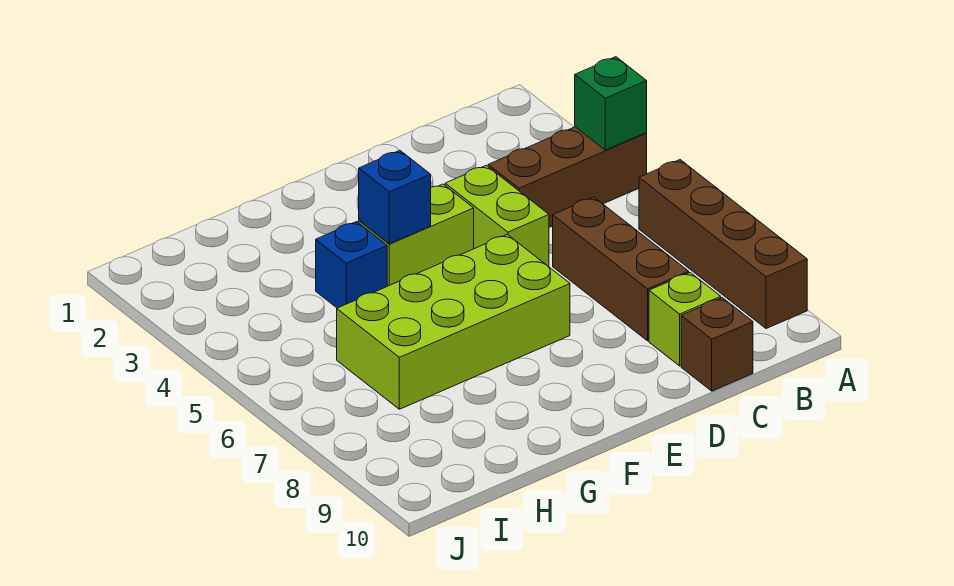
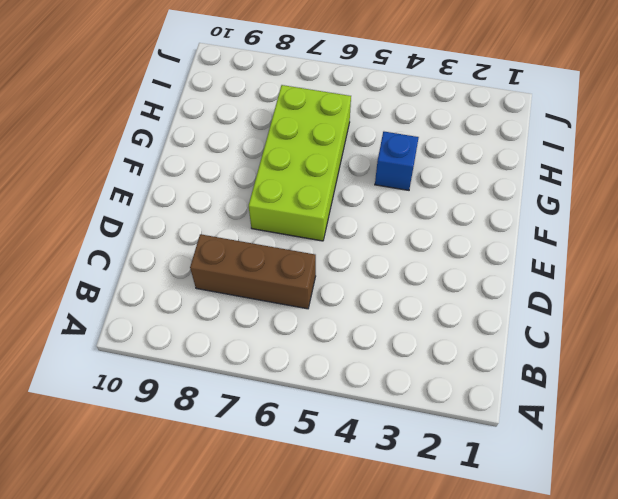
none -> brown 1x3 brick [488,127,647,227]
none -> brown 1x4 brick [639,160,807,329]

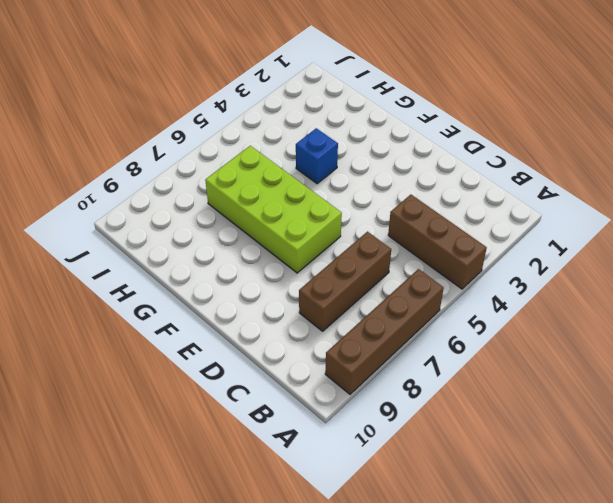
none -> lime 1x1 brick [649,273,721,366]
none -> brown 1x1 brick [681,298,753,391]

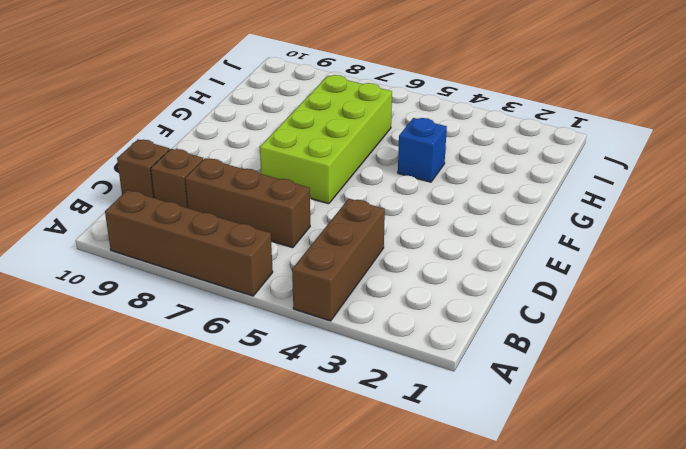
brown 1x1 brick [151,149,203,208] -> lime 1x1 brick [649,273,721,366]
none -> lime 1x2 brick [445,165,549,267]
none -> lime 1x2 brick [359,184,474,286]

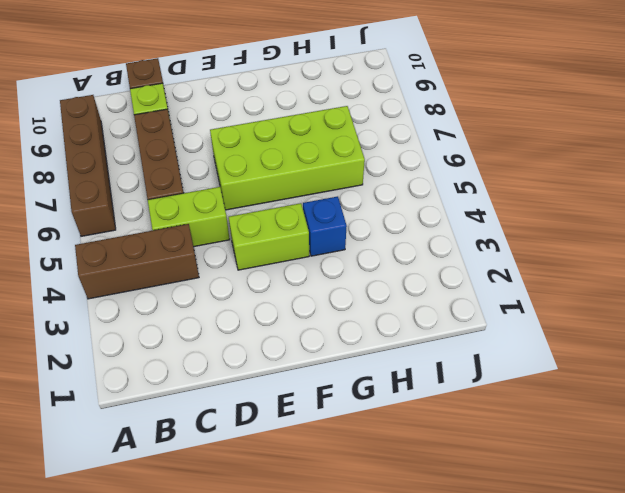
lime 1x2 brick [148,187,230,247] -> lime 1x2 brick turned to [445,165,549,267]
none -> green 1x1 brick [575,57,647,150]
none -> blue 1x1 brick [359,150,431,244]

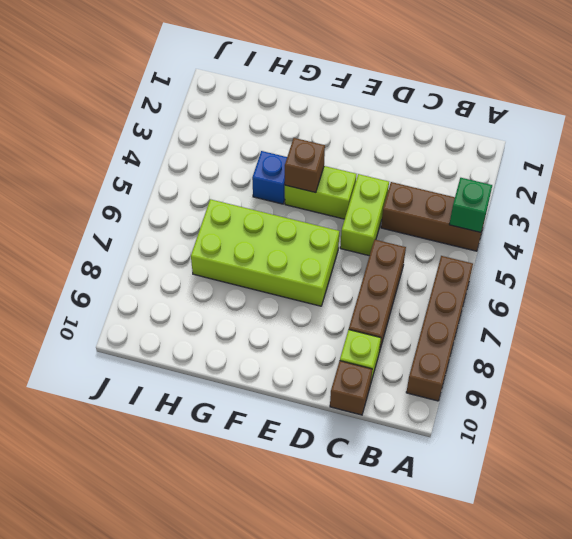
brown 1x1 brick [285,138,325,192] -> blue 1x1 brick [359,150,431,244]

